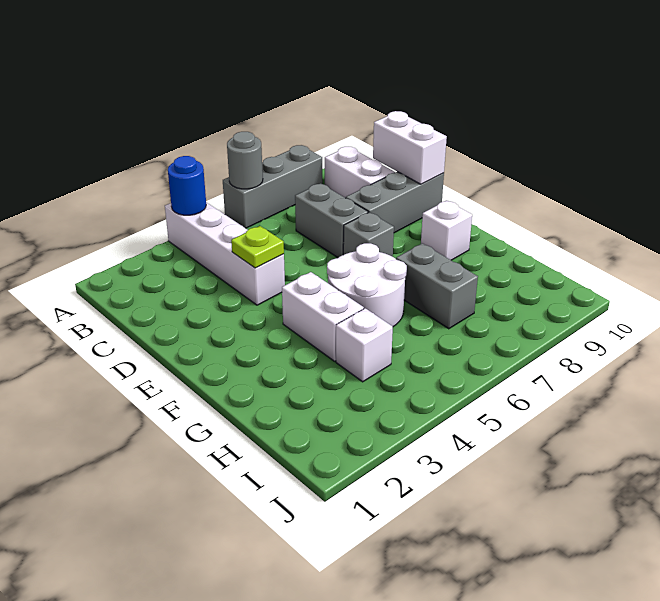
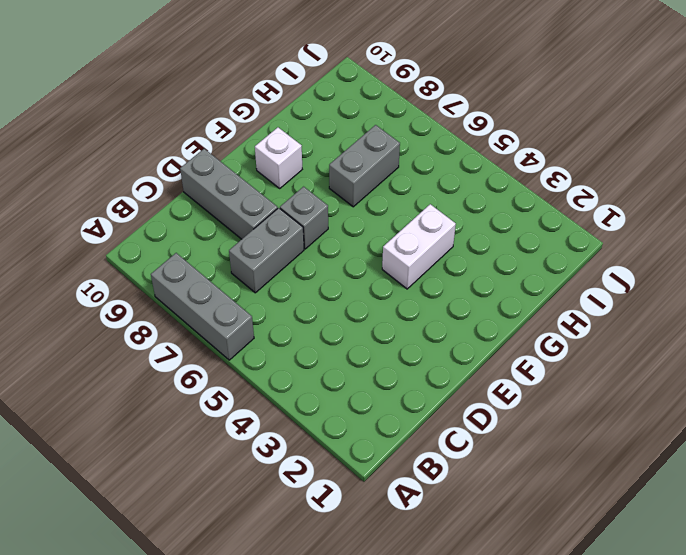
none -> white 1x4 brick [165,202,285,305]
none -> white 1x2 brick [324,147,395,198]
none -> white 2x2 round brick [327,243,407,327]

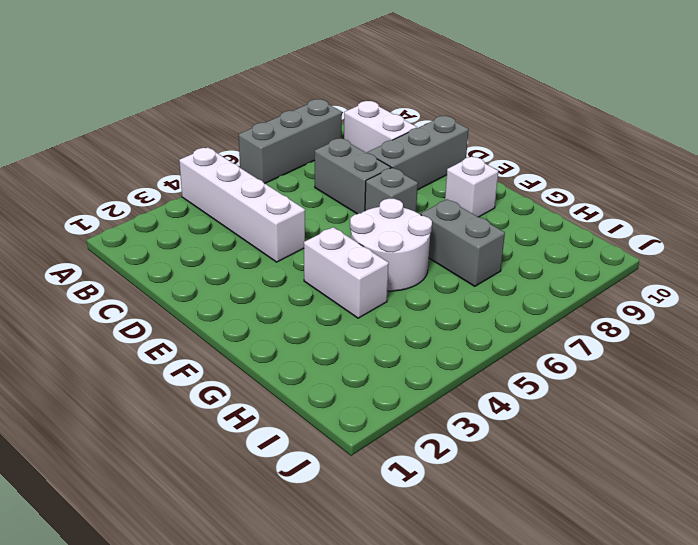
none -> white 1x1 brick [336,308,393,382]
none -> blue 1x1 round brick [168,156,206,215]
none -> grey 1x1 round brick [227,132,263,189]

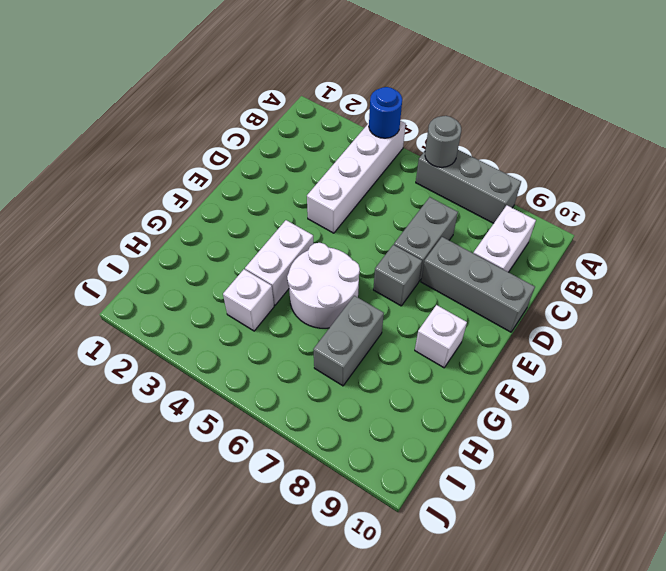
none -> white 1x2 brick [373,111,447,184]
none -> lime 1x1 plate [231,226,284,268]

